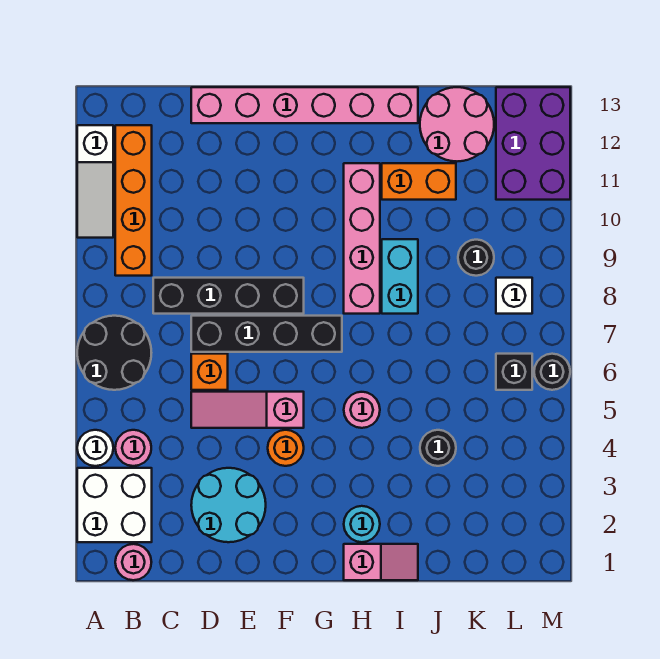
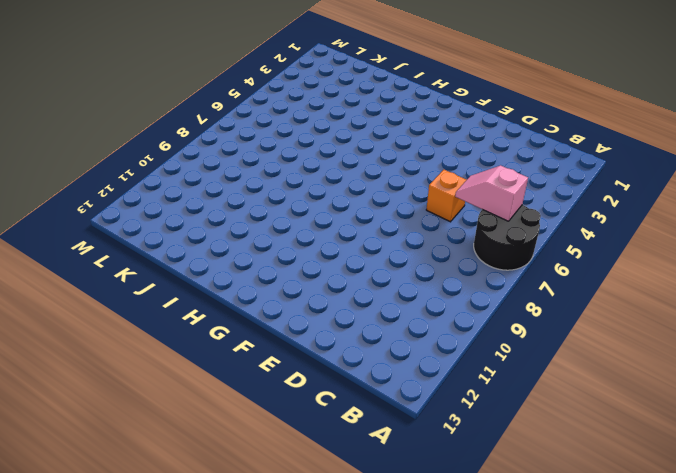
pink 1x2 slope [455,166,528,221] -> pink 1x2 slope moved to [344,544,418,580]
none -> white 2x2 brick [77,468,152,542]
none -> white 1x1 round brick [77,430,113,466]
none -> white 1x3 slope [77,125,113,238]

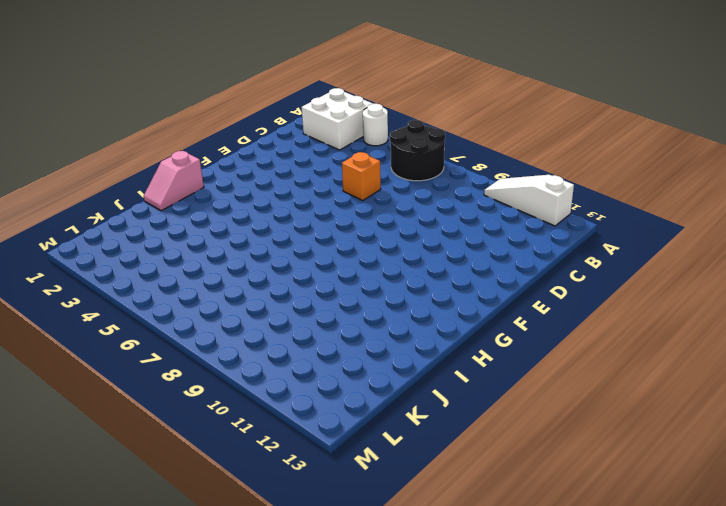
none -> pink 1x1 round brick [115,544,151,580]
none -> pink 1x1 round brick [115,430,151,466]
none -> orange 1x4 brick [115,125,152,276]

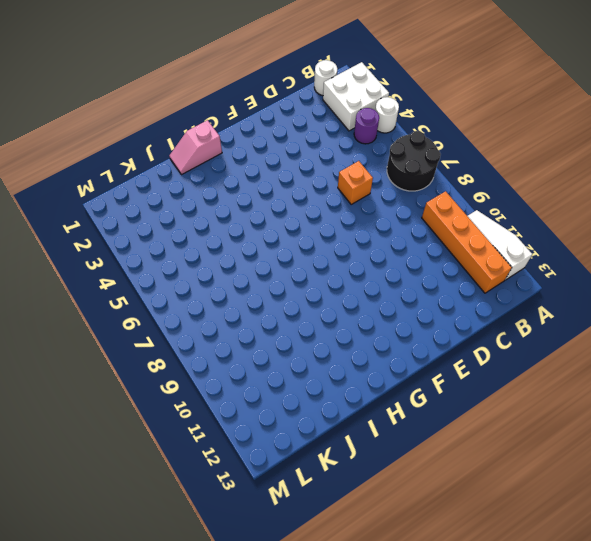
white 1x1 round brick [314,60,337,96] -> pink 1x1 round brick [115,544,151,580]
purple 1x1 round brick [354,108,379,144] -> pink 1x1 round brick [115,430,151,466]
none -> black 1x4 brick [153,278,304,314]
none -> cyan 2x2 round brick [191,468,266,542]
none -> pink 1x3 slope [191,392,304,428]

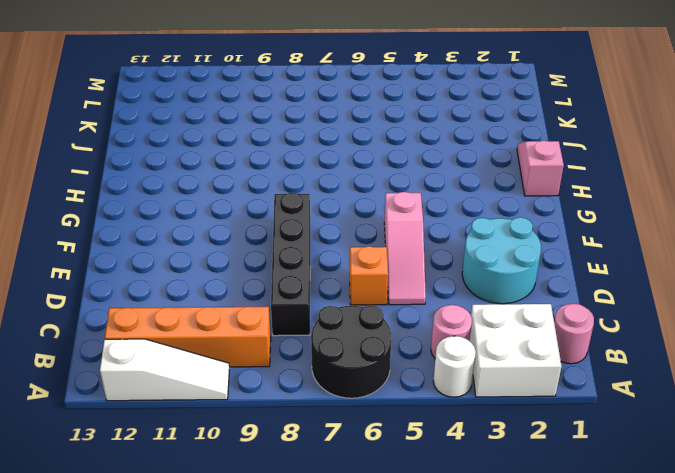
none -> black 1x4 brick [191,316,342,352]
none -> pink 1x6 brick [191,87,418,123]
none -> orange 1x1 round brick [268,430,304,466]

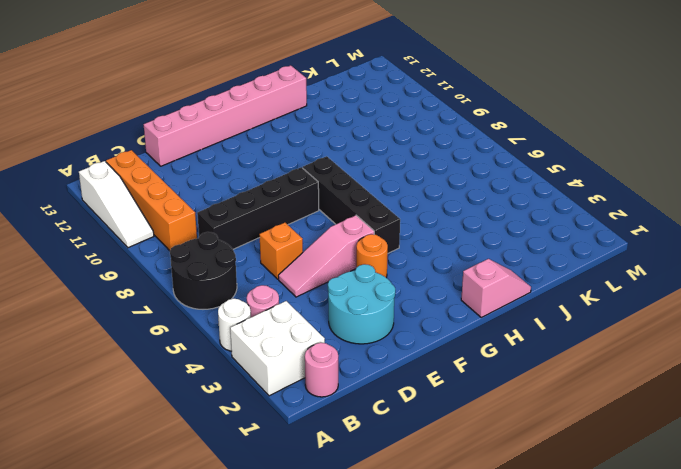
black 1x4 brick [303,156,400,253] -> black 1x4 brick turned to [191,316,342,352]
none -> cyan 1x1 round brick [344,506,380,542]
none -> pink 1x1 round brick [344,392,380,428]
none -> pink 1x4 brick [344,163,380,314]

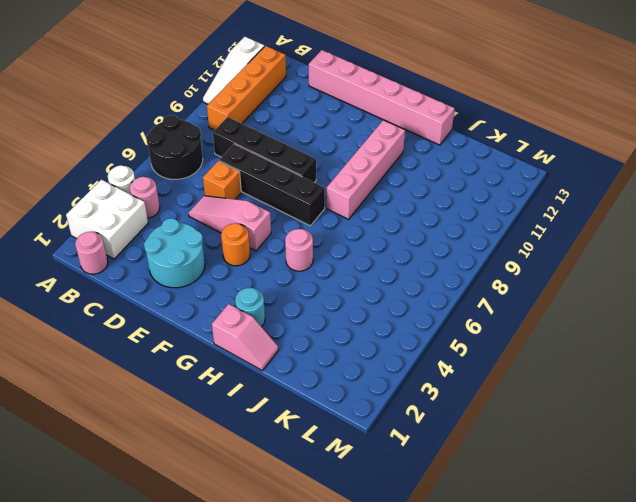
none -> cyan 1x2 brick [382,239,418,314]
none -> orange 1x2 brick [382,163,456,200]
none -> black 1x1 round brick [420,430,456,466]

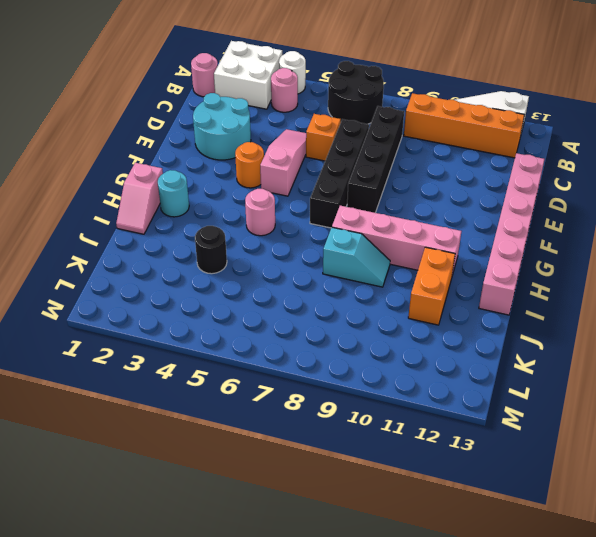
cyan 1x2 slope [323,227,390,287] -> cyan 1x2 brick [382,239,418,314]
none -> pink 2x2 round brick [420,87,494,161]
none -> black 1x1 round brick [458,240,494,276]
none -> black 1x1 brick [496,354,532,390]

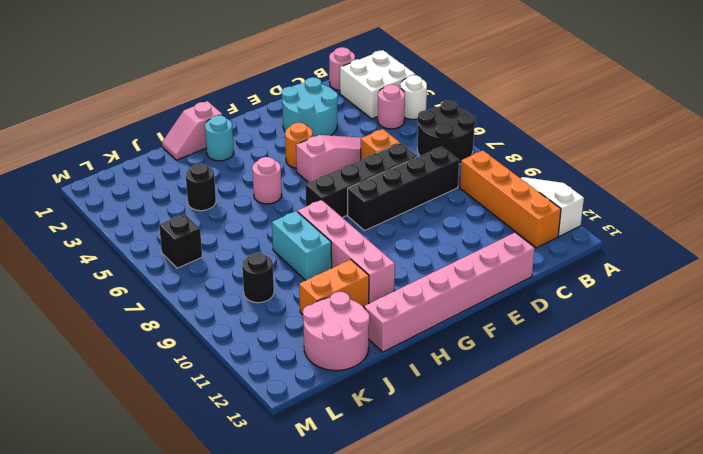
none -> white 1x1 brick [496,278,532,314]
none -> purple 2x3 brick [496,87,570,200]
none -> black 1x1 round brick [534,354,570,390]

